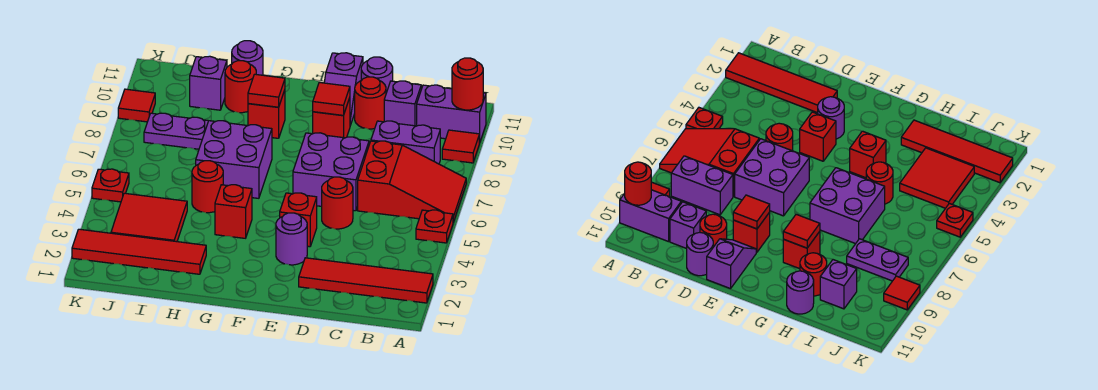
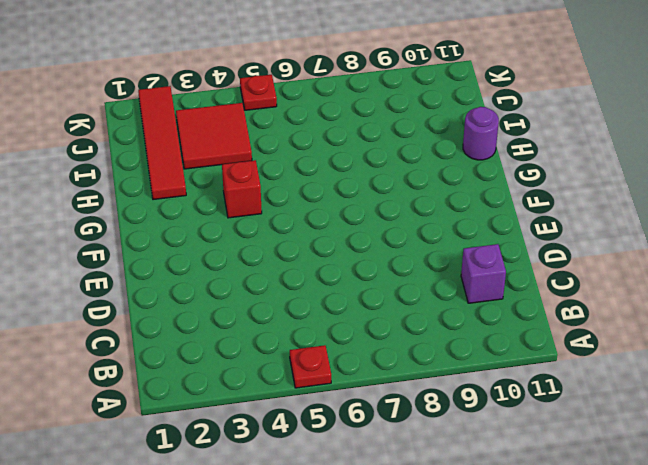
none -> red 1x4 tile [299,258,433,303]
none -> red 2x3 slope [358,141,466,222]
none -> red 1x1 tile [442,130,479,163]
none -> purple 1x2 brick [417,85,486,143]

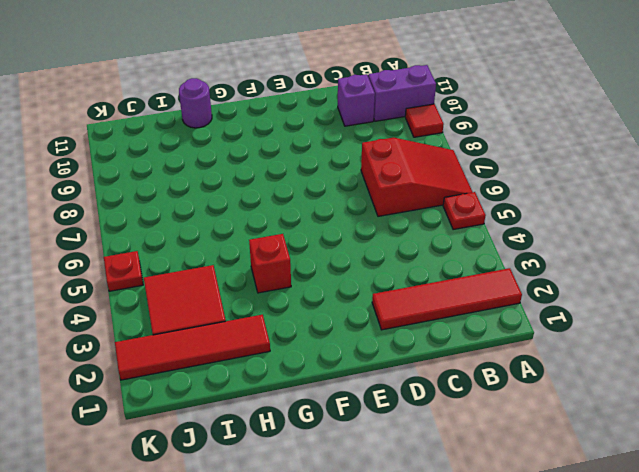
none -> purple 1x2 brick [371,121,440,164]
none -> red 1x1 round brick [322,177,353,229]
none -> purple 2x2 brick [293,133,369,211]
none -> red 1x1 round brick [355,77,386,129]

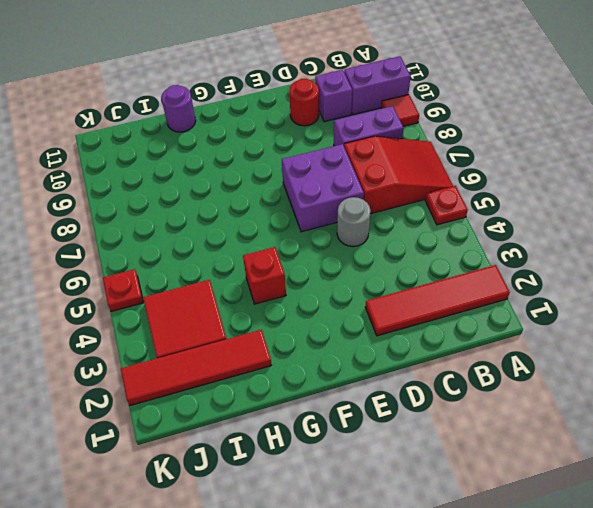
grey 1x1 round brick [337,197,371,246] -> red 1x1 round brick [322,177,353,229]
none -> purple 1x1 round brick [361,57,393,93]
none -> purple 1x1 round brick [276,213,307,265]
none -> red 1x1 brick [280,193,317,247]
none -> red 1x1 brick [313,98,350,138]

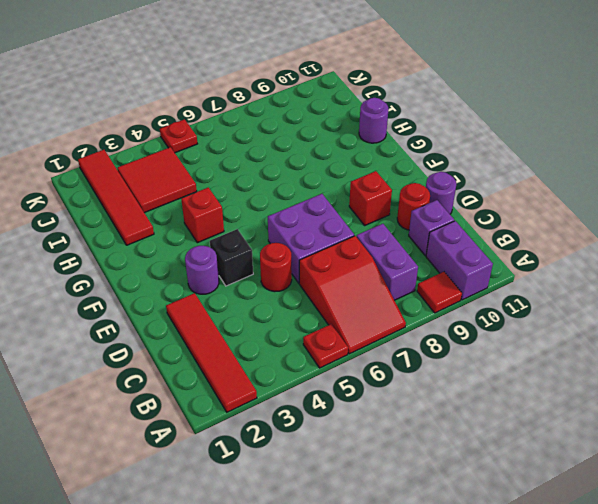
black 1x1 brick [210,229,253,286] -> red 1x1 brick [280,193,317,247]
none -> purple 1x2 slope [324,53,363,125]
none -> purple 2x2 brick [196,121,272,198]
none -> red 1x1 brick [248,90,285,138]
none -> red 1x1 round brick [192,161,223,213]

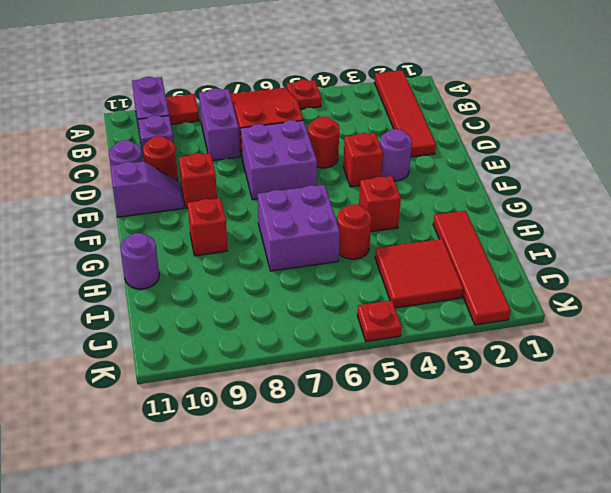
none -> red 1x1 round brick [225,61,256,113]
none -> purple 1x2 plate [144,113,208,149]
none -> purple 1x1 brick [190,56,227,110]
none -> red 1x1 tile [118,89,155,122]

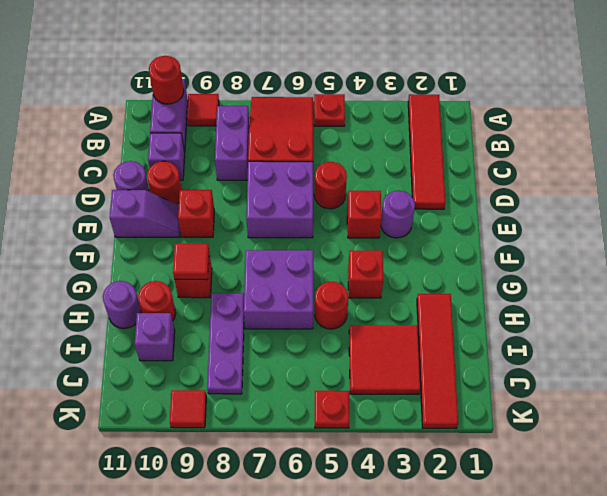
purple 1x3 plate [207,293,244,394] -> purple 1x2 plate [144,113,208,149]
none -> red 1x1 tile [313,83,350,115]

